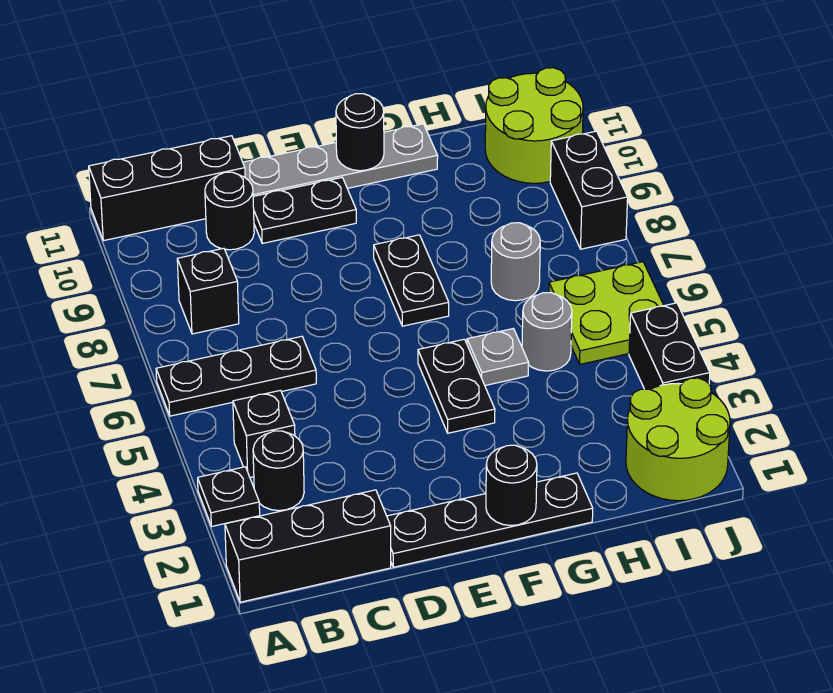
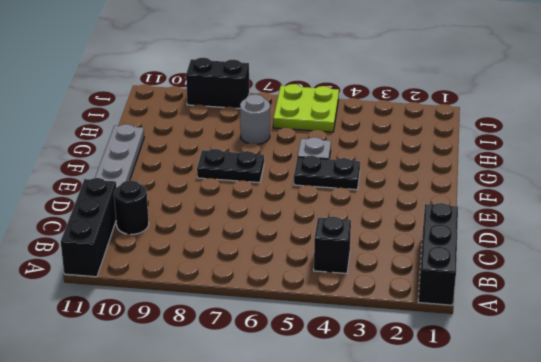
none -> black 1x1 plate [198,467,260,526]
none -> black 1x3 plate [156,336,316,416]
none -> black 1x1 round brick [253,431,304,511]

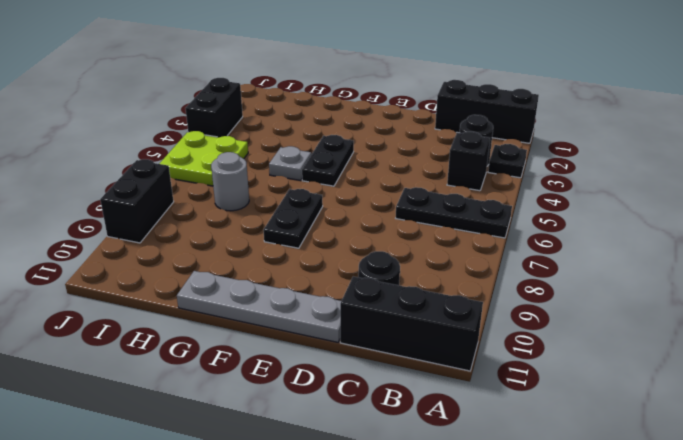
none -> black 1x1 brick [177,248,239,334]
none -> black 1x4 plate [387,473,593,567]
none -> black 1x2 plate [253,178,356,243]

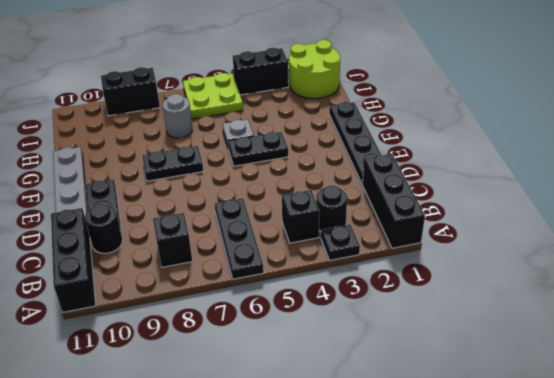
none -> grey 1x1 round brick [522,293,572,371]
none -> lime 2x2 round brick [485,68,583,183]
none -> black 1x1 round brick [486,445,537,526]

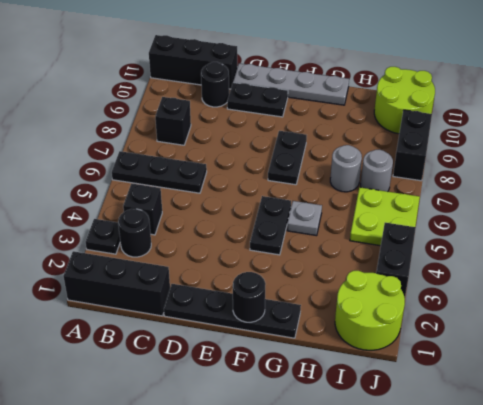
grey 1x1 round brick [361,150,393,192] -> grey 1x1 round brick moved to [522,293,572,371]
none -> black 1x1 round brick [336,94,384,171]

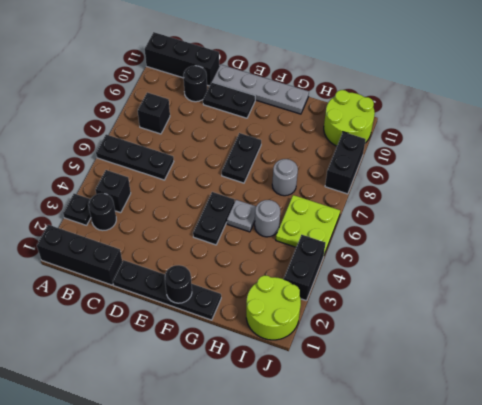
none -> black 1x1 round brick [336,94,384,171]

